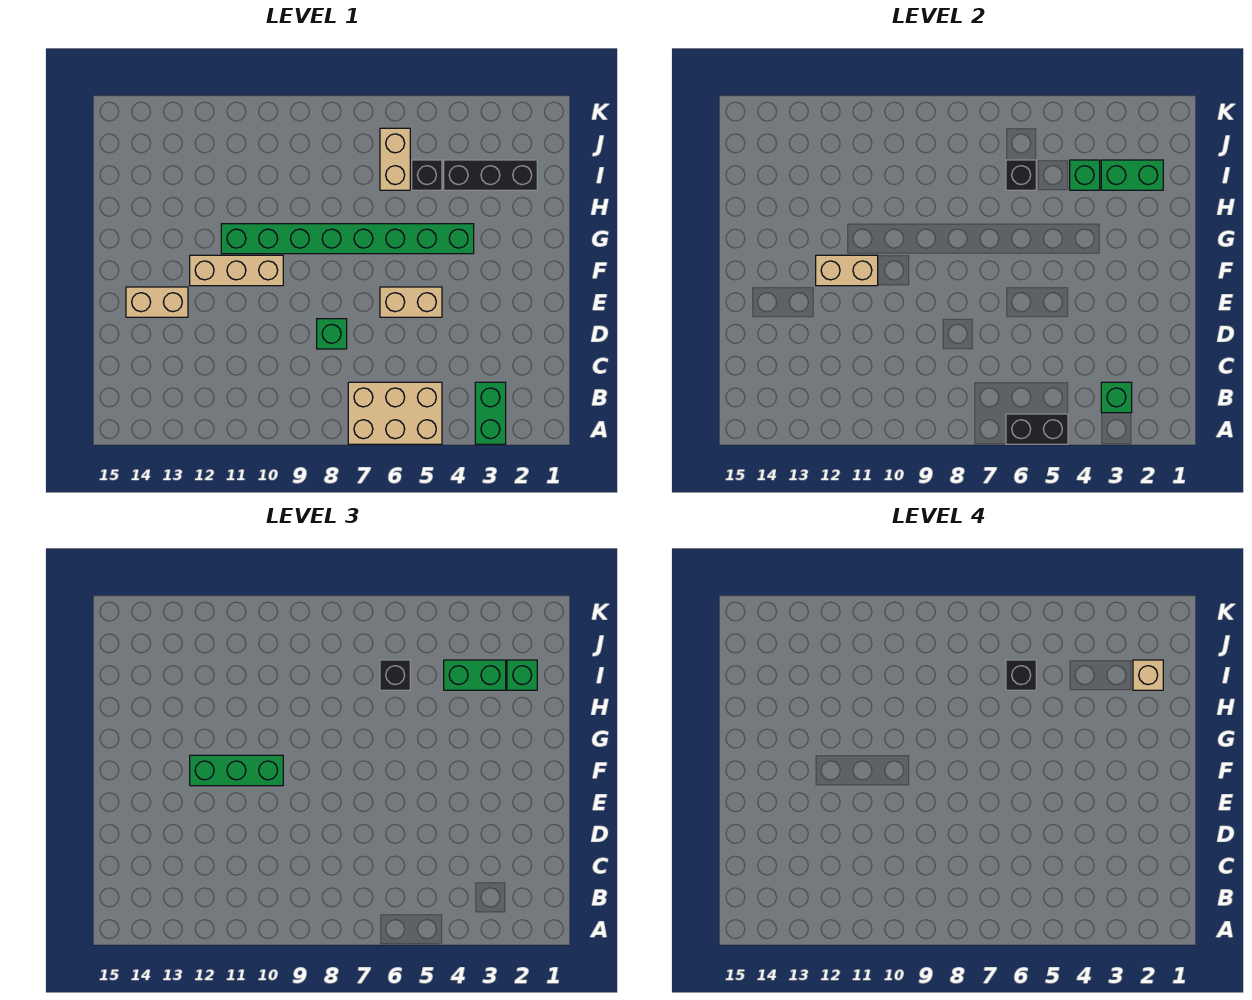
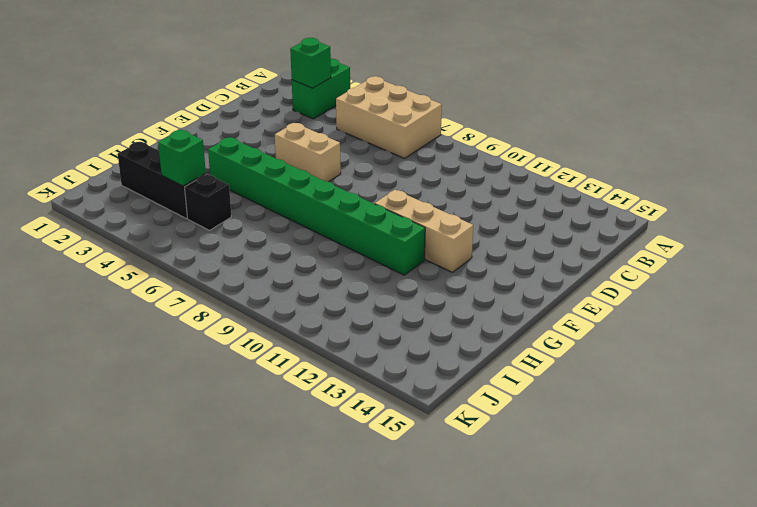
none -> green 1x1 brick [317,319,347,349]
none -> tan 1x2 brick [126,287,188,317]
none -> tan 1x2 brick [380,128,410,190]

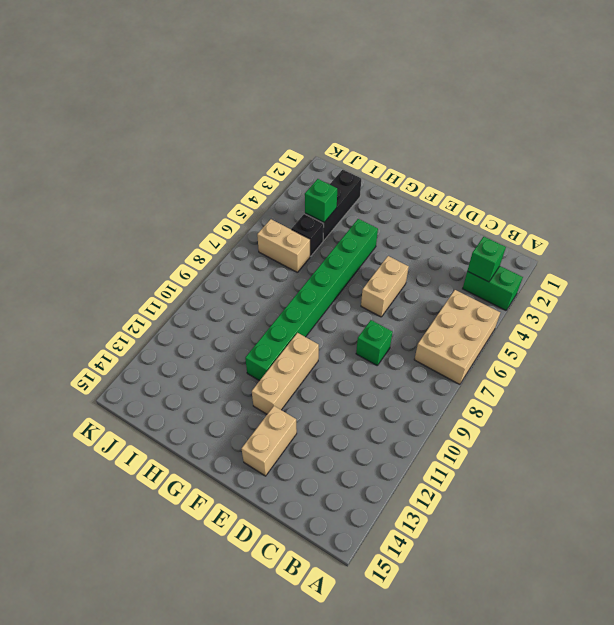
none -> black 1x2 brick [1006,414,1068,444]
none -> tan 1x2 brick [816,255,878,286]
none -> green 1x2 brick [1101,160,1163,190]

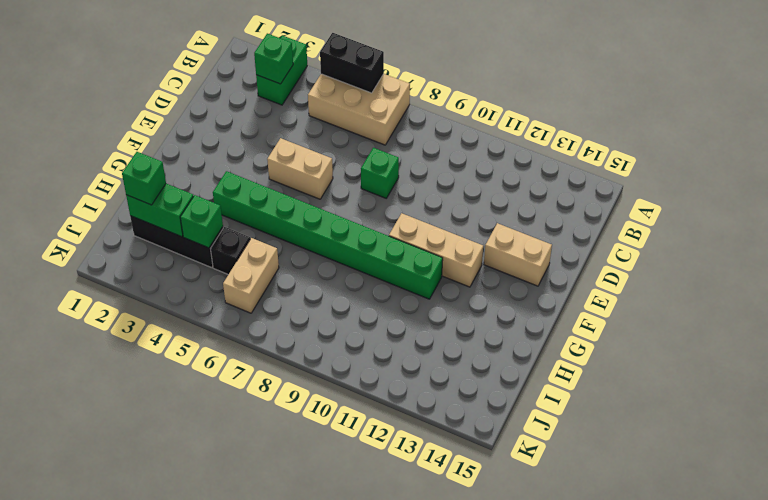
none -> tan 1x2 brick [816,255,878,286]
none -> black 1x1 brick [1006,160,1036,190]
none -> green 1x3 brick [190,755,283,786]

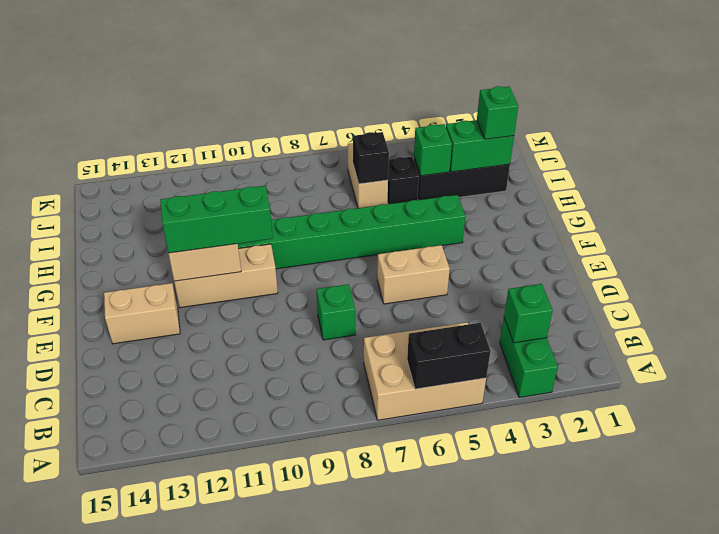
none -> green 1x2 brick [444,660,506,690]
none -> black 1x1 brick [380,660,410,690]
none -> tan 1x1 brick [1133,660,1163,690]

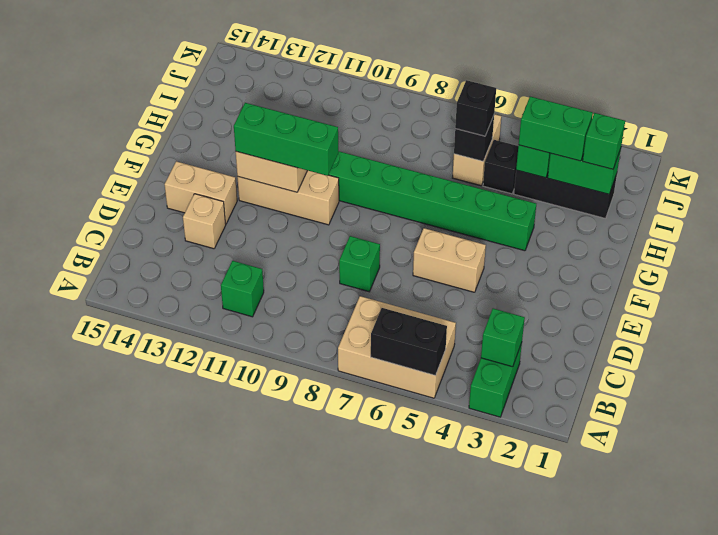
green 1x1 brick [221,261,264,317] -> none
tan 1x1 brick [183,194,226,249] -> tan 1x1 brick moved to [1133,660,1163,690]
none -> black 1x1 brick [1006,660,1036,690]

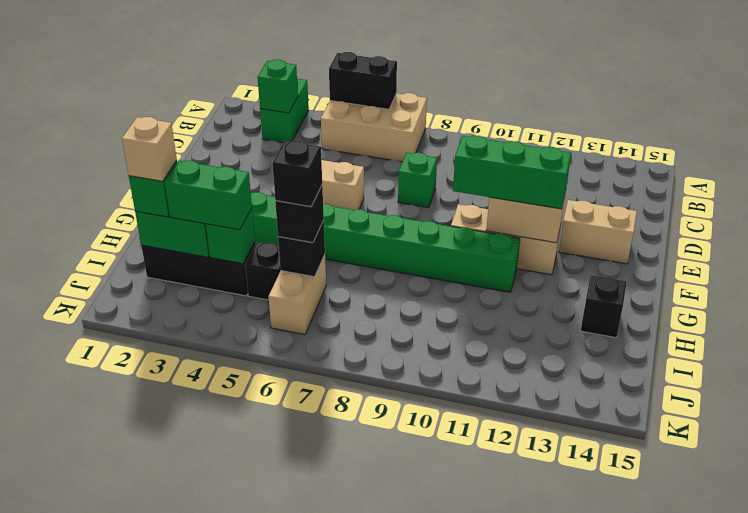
black 1x1 brick [581,275,626,338] -> none

